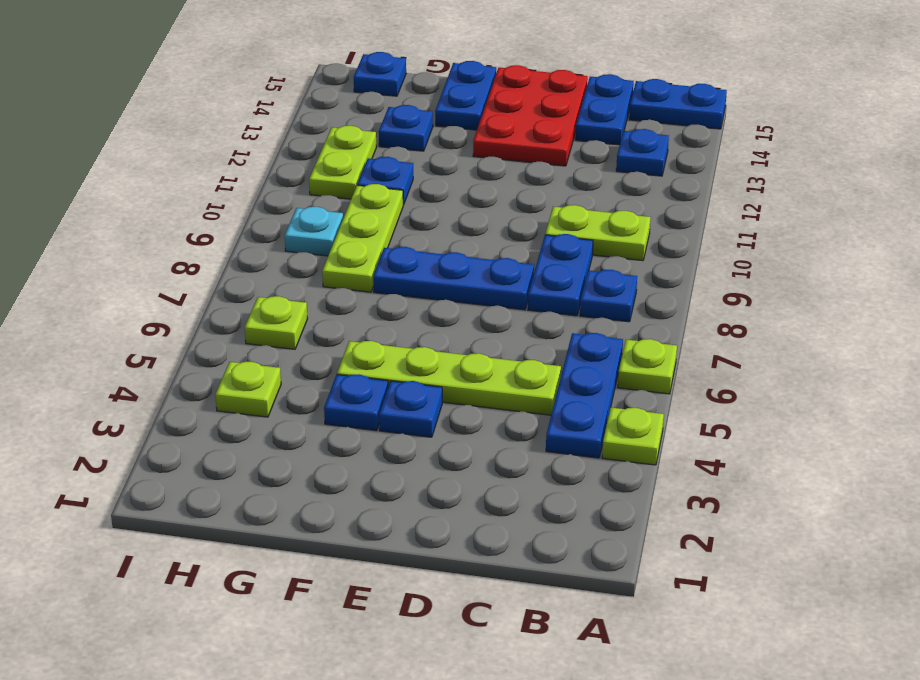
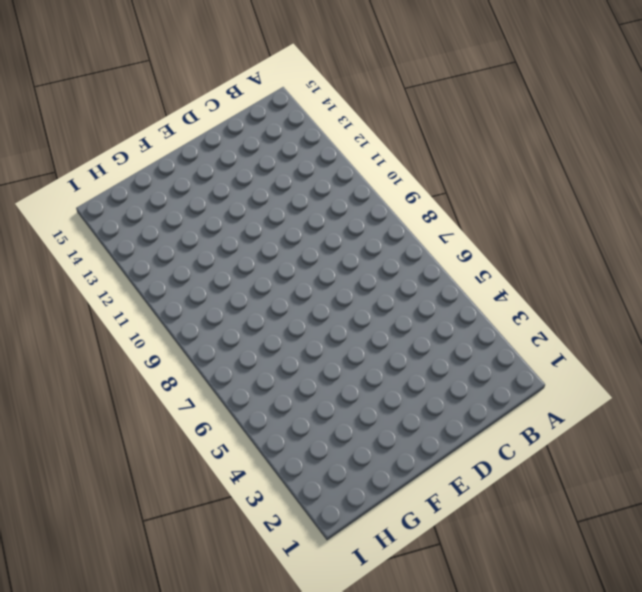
none -> lime 1x1 plate [602,408,664,465]
none -> lime 1x1 plate [618,339,677,394]
none -> blue 1x2 plate [629,79,727,129]

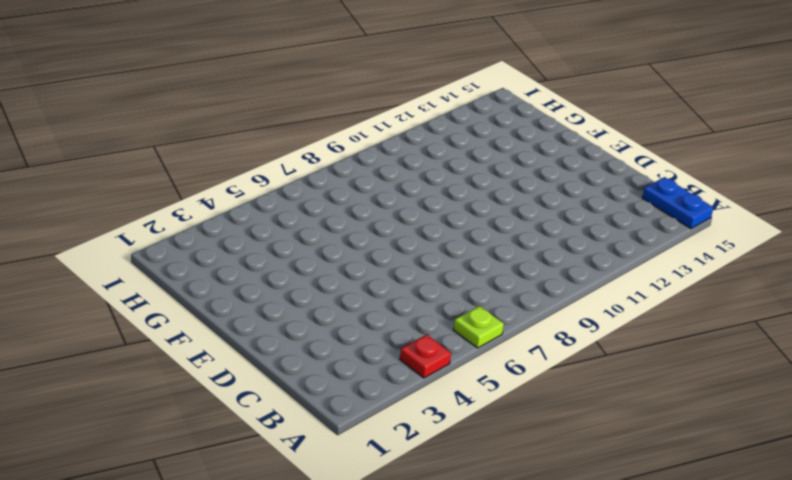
red 1x1 plate [400,335,451,378] -> lime 1x1 plate [602,408,664,465]
none -> blue 1x3 plate [546,333,623,458]
none -> blue 1x1 plate [580,270,637,322]
none -> lime 1x2 plate [545,205,651,261]

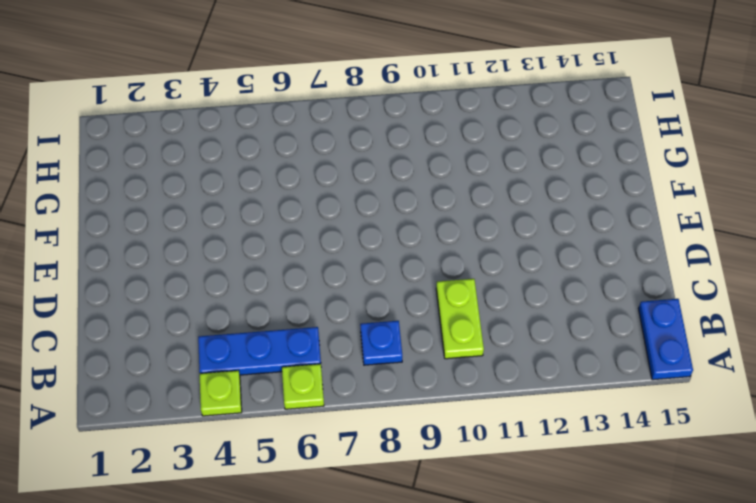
none -> blue 1x1 plate [616,129,669,176]
none -> lime 1x4 plate [337,341,561,415]
none -> blue 1x2 plate [528,234,593,316]

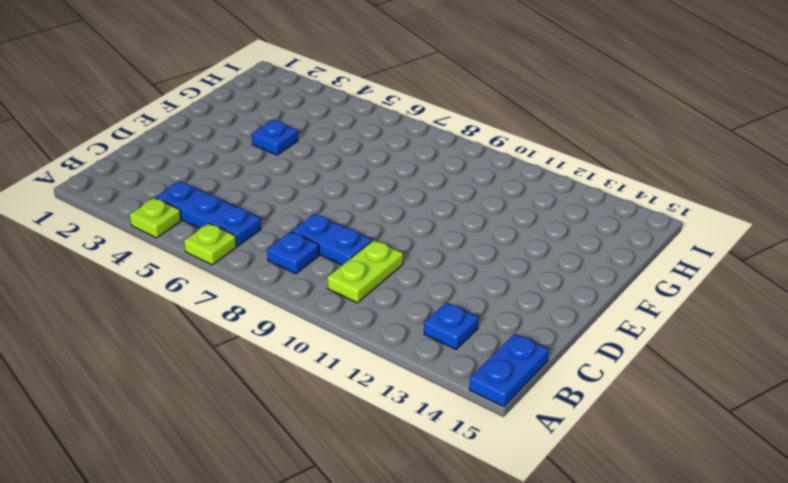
none -> lime 1x4 plate [337,341,561,415]
none -> blue 1x2 plate [576,74,634,145]
none -> blue 1x3 plate [373,247,534,310]

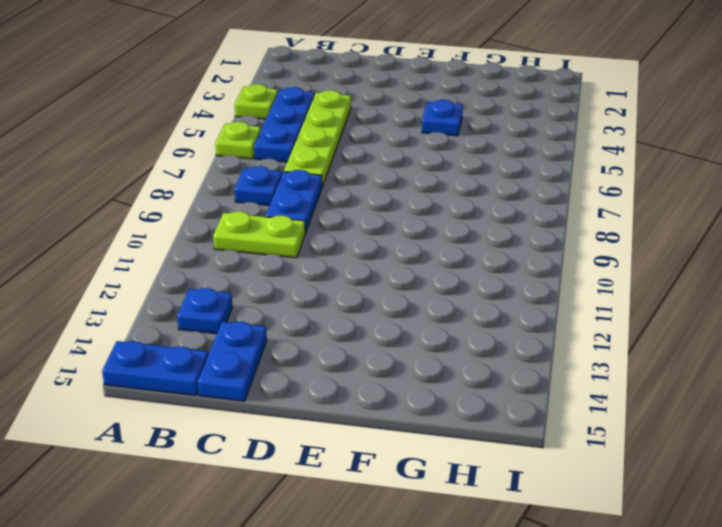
lime 1x4 plate [284,90,351,187] -> lime 1x4 plate turned to [337,341,561,415]
none -> blue 1x3 plate [373,247,534,310]
none -> red 2x3 plate [473,65,588,166]
none -> blue 1x1 plate [379,381,442,437]

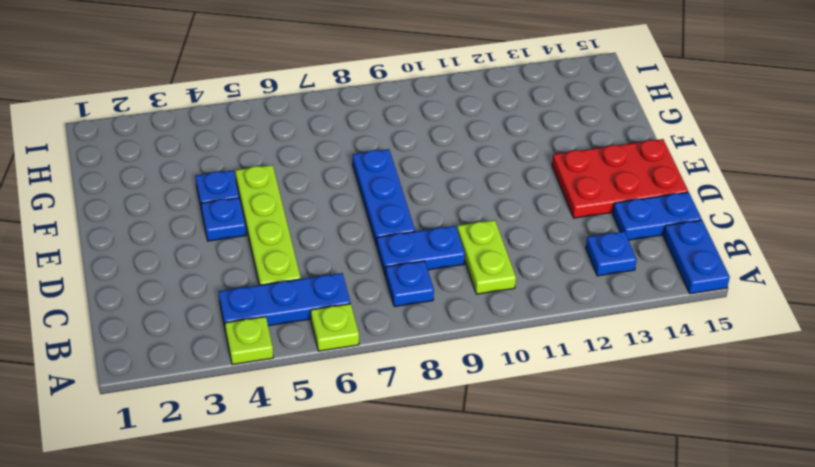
none -> blue 1x2 plate [435,61,496,130]
none -> lime 1x3 plate [322,184,403,292]
none -> blue 1x1 plate [357,157,413,205]

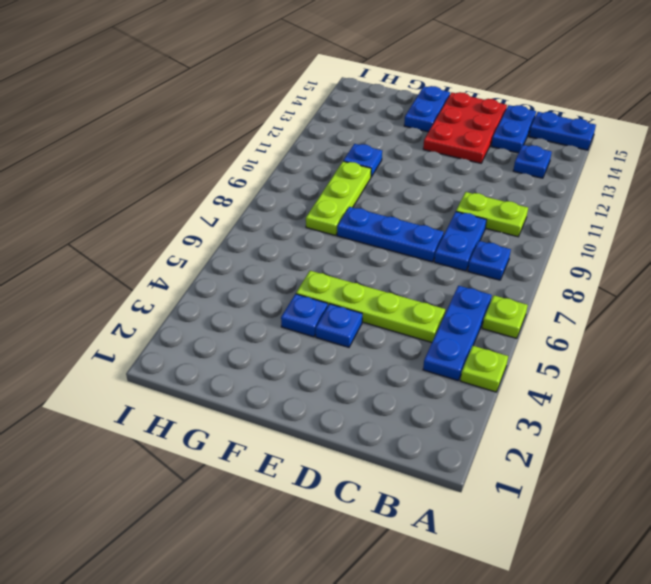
none -> blue 1x1 plate [379,105,433,151]
none -> lime 1x1 plate [215,362,281,417]
none -> lime 1x1 plate [245,296,308,349]

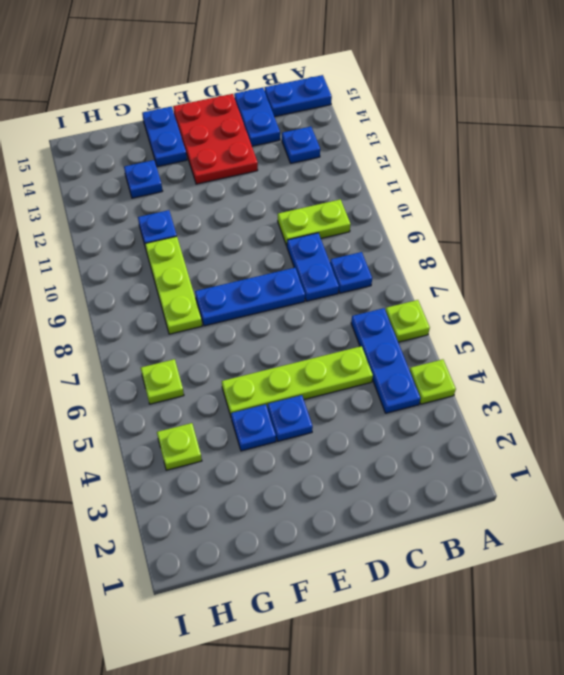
none -> cyan 1x1 plate [285,207,343,256]
none -> lime 1x2 plate [309,126,376,199]
none -> blue 1x1 plate [354,52,406,96]

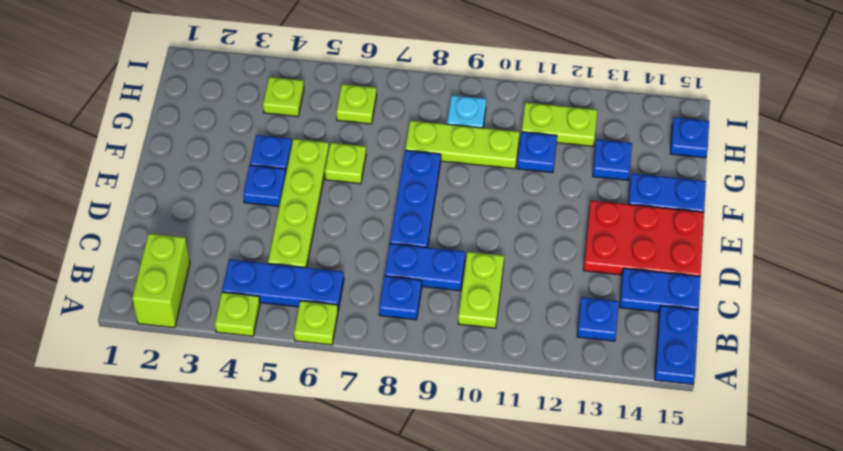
lime 1x2 brick [132,234,190,328] -> none
lime 1x1 plate [325,143,366,184] -> none

